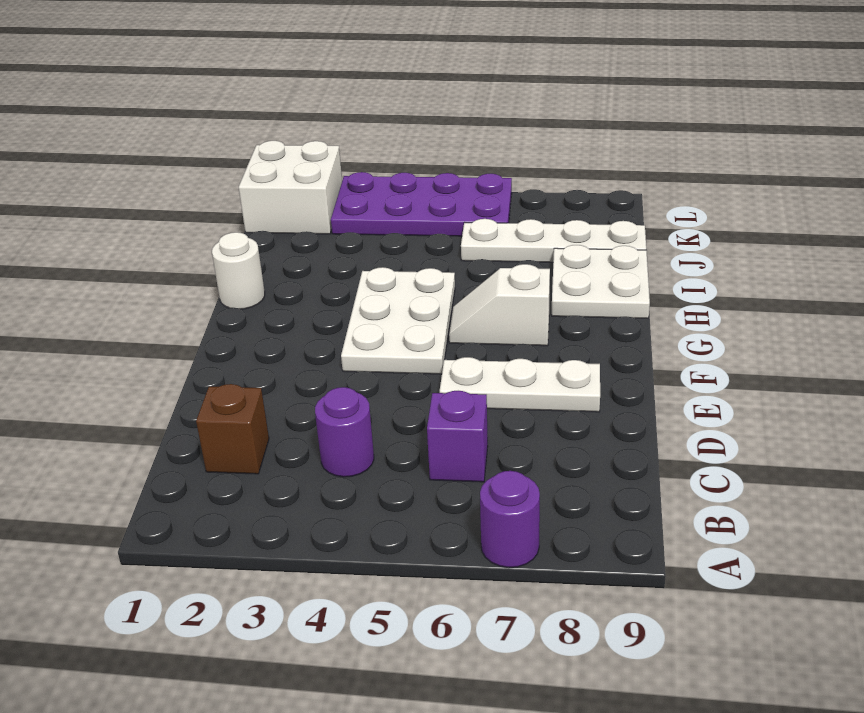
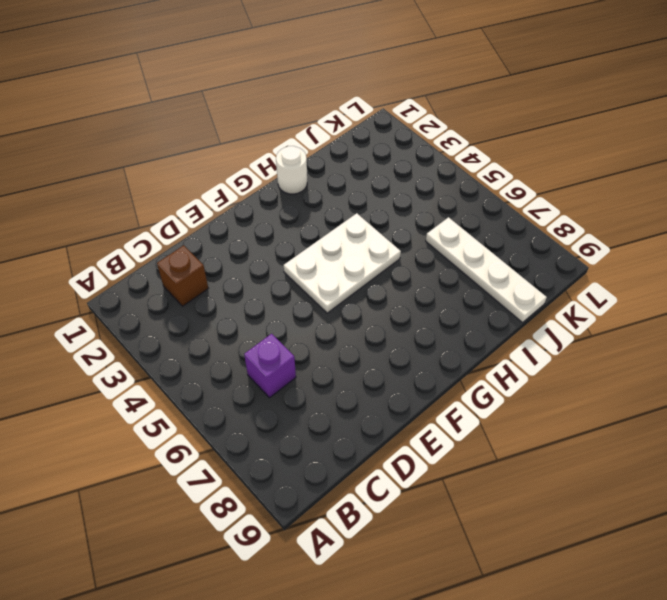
none -> purple 1x1 round brick [480,471,540,568]
none -> purple 1x1 round brick [315,387,374,477]
none -> white 1x3 plate [440,357,600,412]

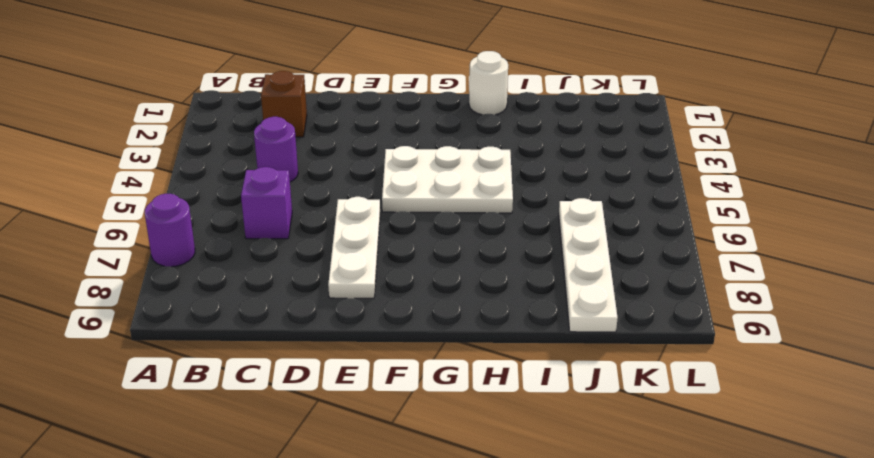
none -> white 1x2 slope [449,264,550,346]
none -> white 2x2 plate [552,245,650,318]
none -> white 2x2 brick [239,141,342,234]

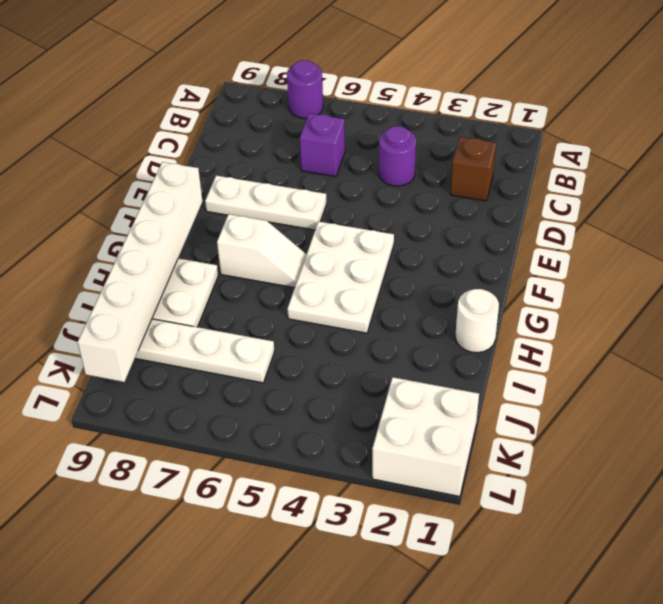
white 1x6 brick [78,162,203,382] -> none
none -> purple 2x4 plate [331,172,512,236]

